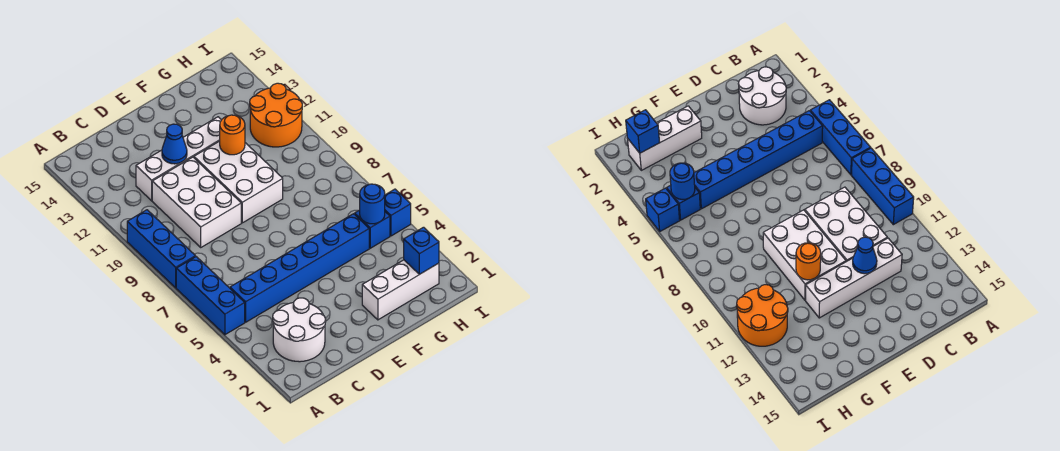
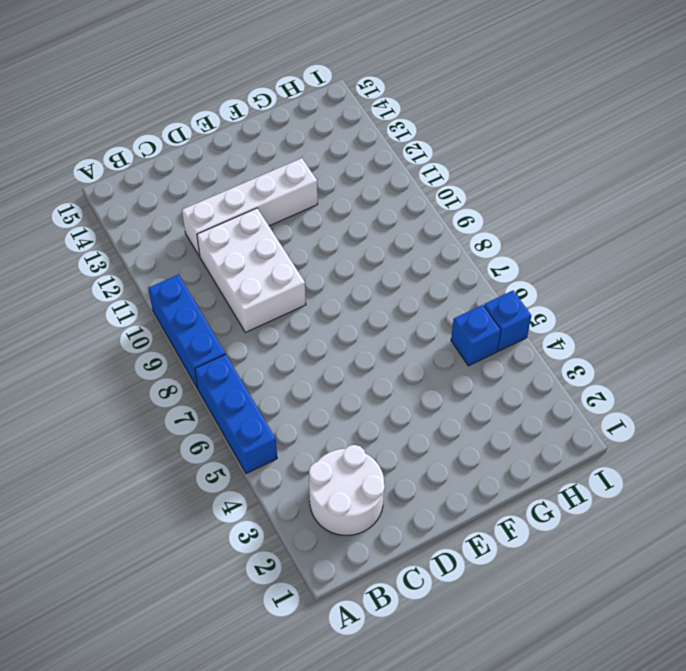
none -> blue 1x6 brick [230,214,369,322]
none -> white 2x3 brick [194,141,283,223]
none -> white 1x3 brick [362,260,439,320]

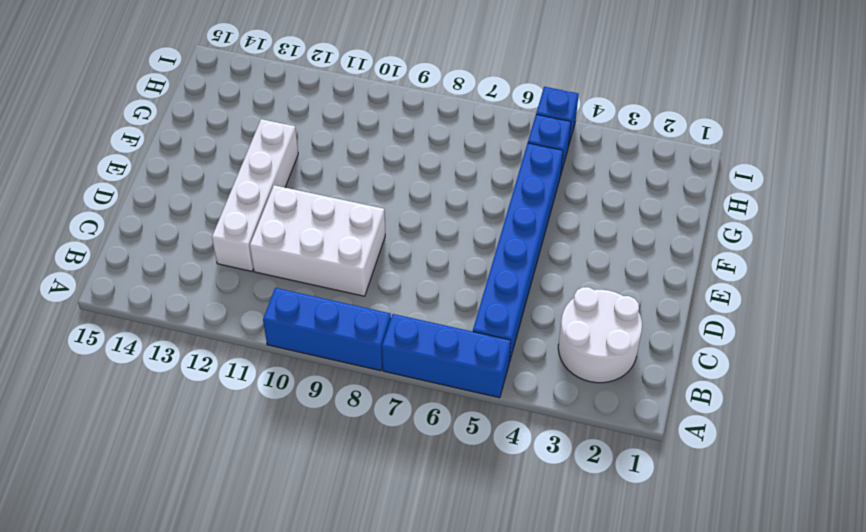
none -> white 2x3 brick [194,141,283,223]
none -> white 1x3 brick [362,260,439,320]
none -> orange 2x2 round brick [250,83,302,147]

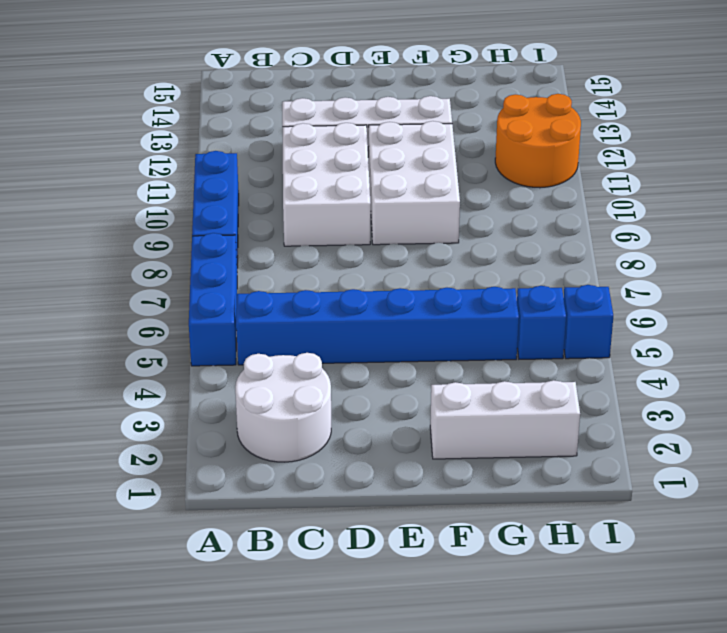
none -> blue 1x1 cone [162,124,187,164]
none -> orange 1x1 round brick [220,115,245,155]
none -> blue 1x1 brick [404,227,439,274]

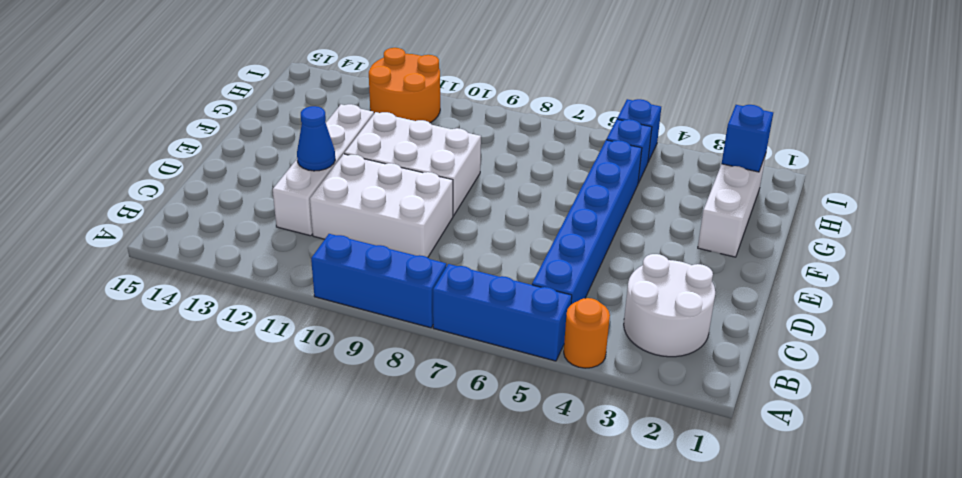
orange 1x1 round brick [564,298,610,368] -> orange 1x1 round brick moved to [220,115,245,155]
none -> blue 1x1 round brick [360,184,385,224]

